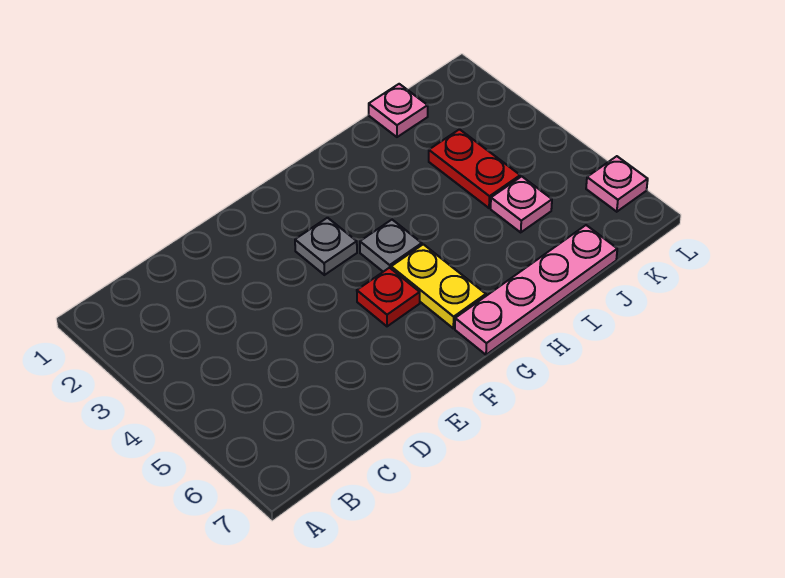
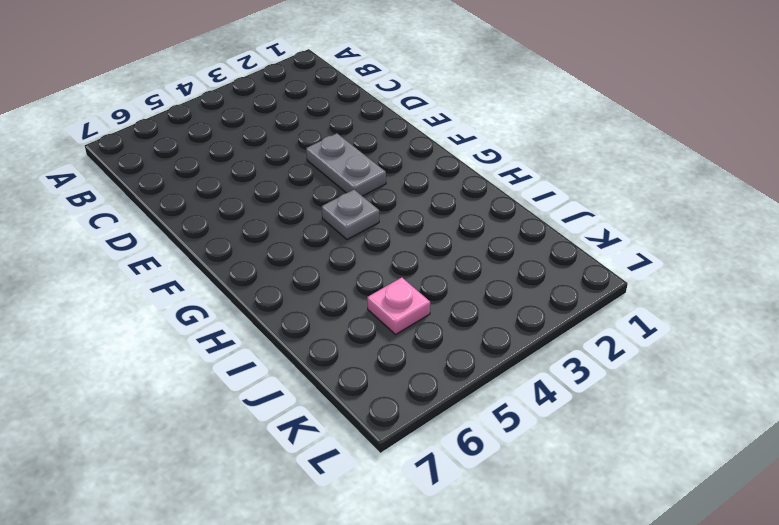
grey 1x2 plate [306,133,386,196] -> grey 1x1 plate [295,218,357,275]
none -> red 1x1 plate [357,268,420,326]
none -> yellow 1x2 plate [391,244,486,328]

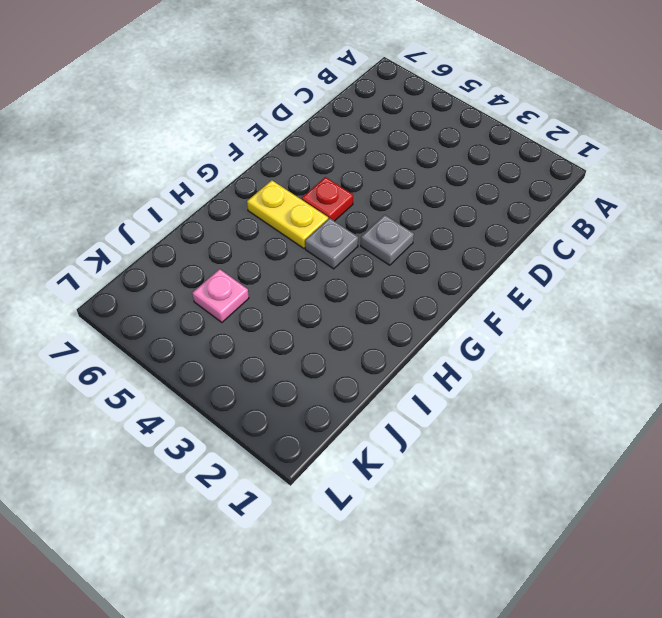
none -> pink 1x4 plate [455,225,617,355]
none -> pink 1x1 plate [369,84,428,137]

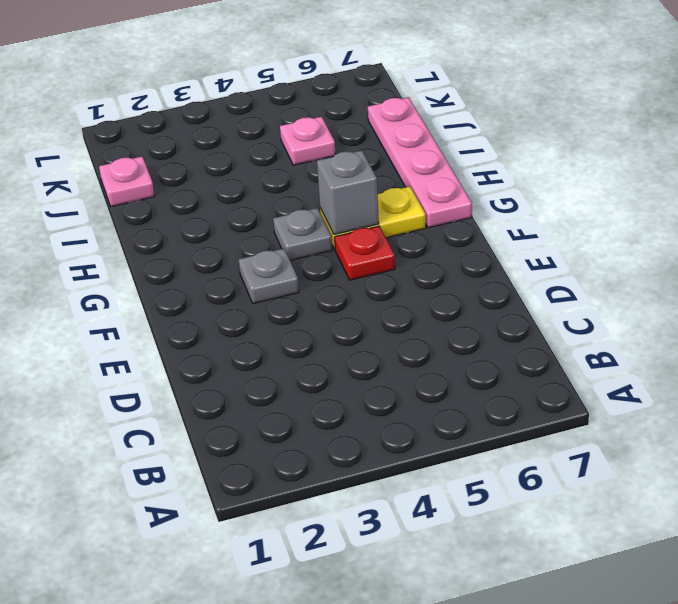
grey 1x1 brick [317,150,379,235] -> none
none -> red 1x2 plate [429,129,520,208]
none -> pink 1x1 plate [586,156,648,212]

